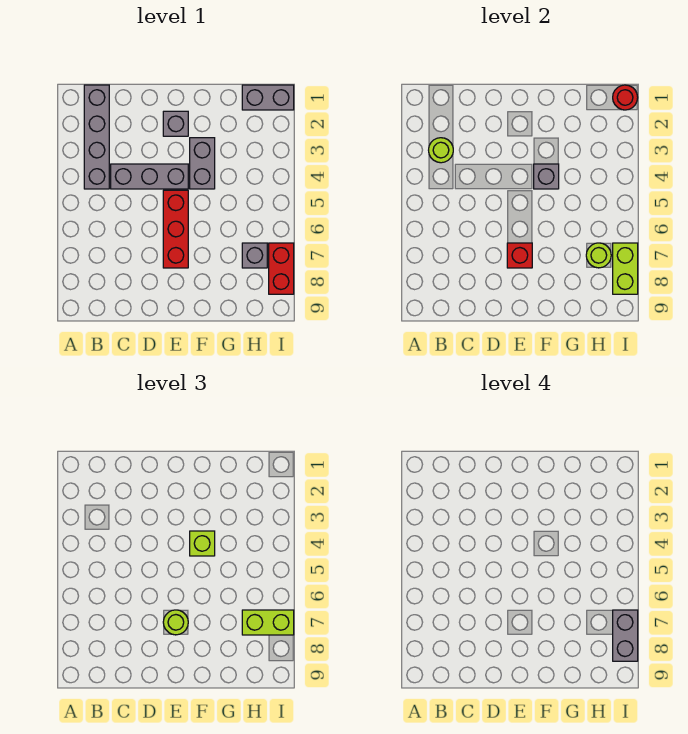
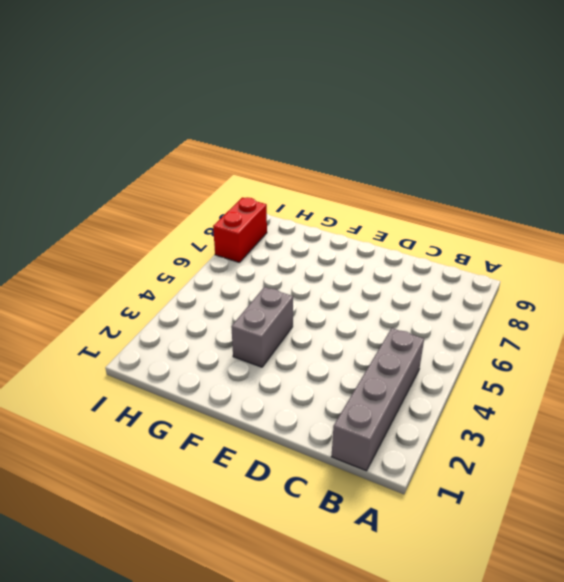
none -> grey 1x3 brick [111,164,188,189]
none -> grey 1x1 brick [163,111,188,136]
none -> red 1x3 brick [163,190,188,268]

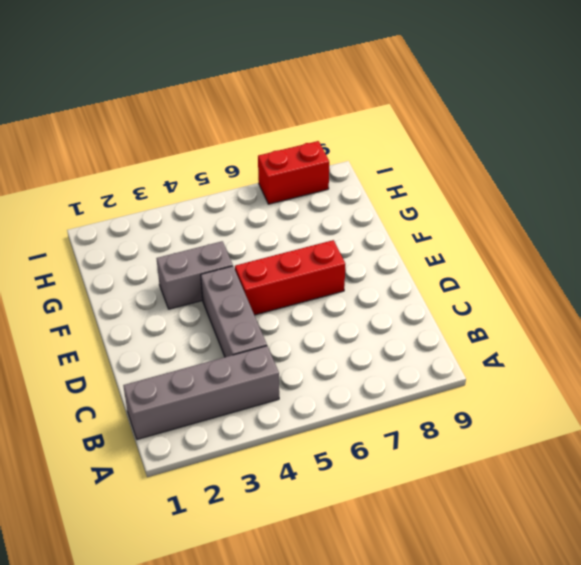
none -> grey 1x1 brick [163,111,188,136]
none -> grey 1x2 brick [242,85,294,110]
none -> grey 1x1 brick [242,243,267,268]

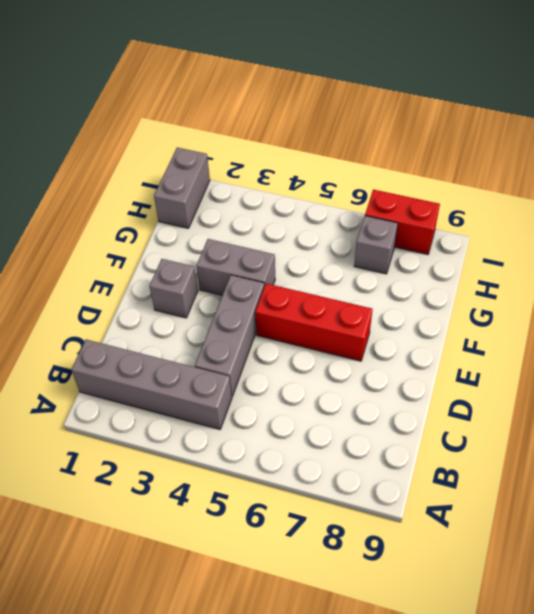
none -> lime 1x1 round brick [429,138,453,163]
none -> red 1x1 brick [507,243,532,268]
none -> grey 1x1 brick [534,164,559,189]

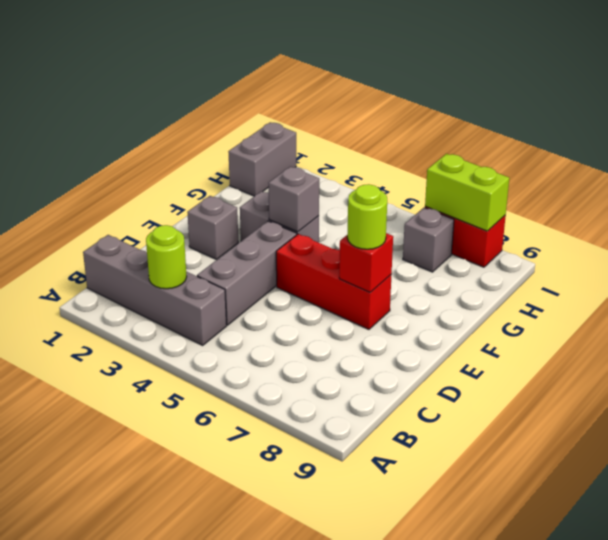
none -> lime 1x1 round brick [586,243,611,268]
none -> red 1x1 round brick [613,85,638,110]
none -> lime 1x1 brick [190,531,215,556]

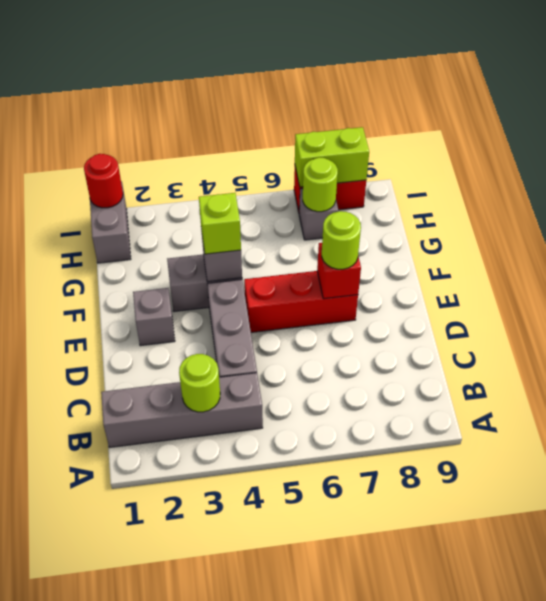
none -> lime 1x2 brick [242,610,294,635]
none -> grey 1x2 brick [613,610,638,661]

